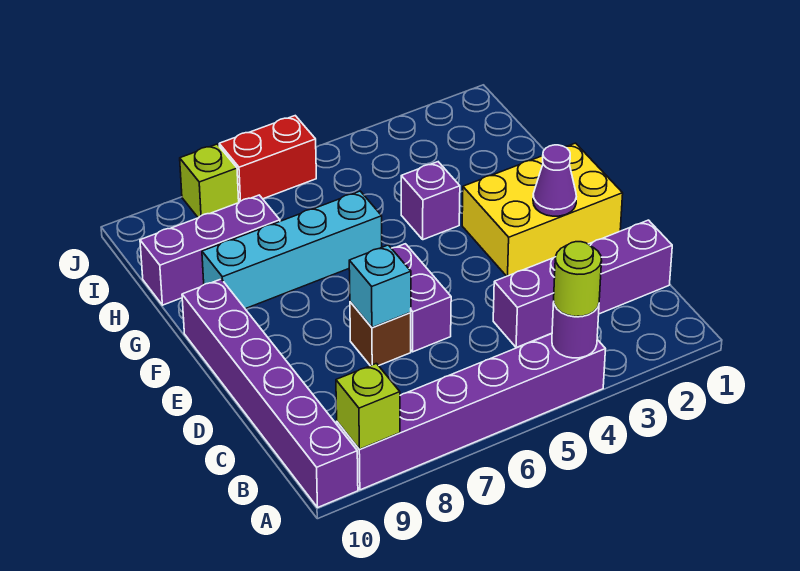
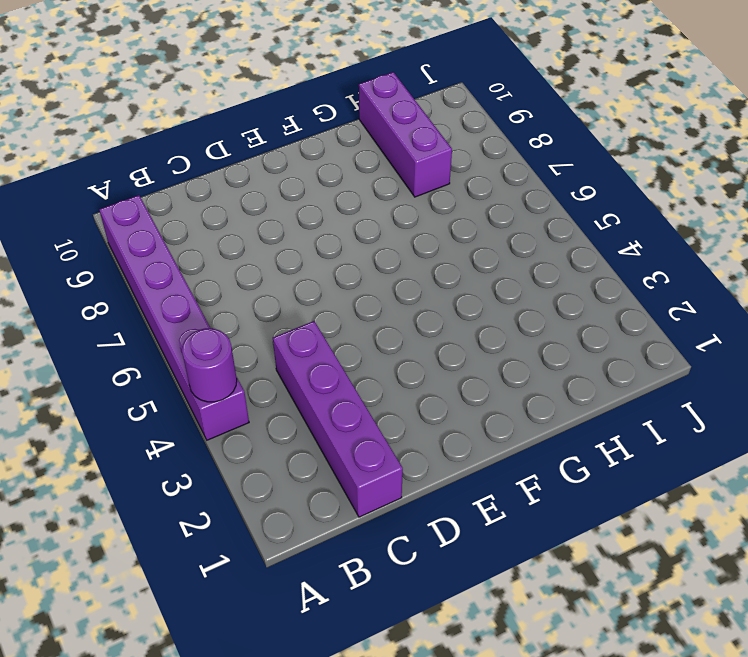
none -> purple 1x6 brick [182,279,358,507]
none -> purple 1x2 brick [391,244,451,352]
none -> brown 1x1 brick [350,302,411,366]

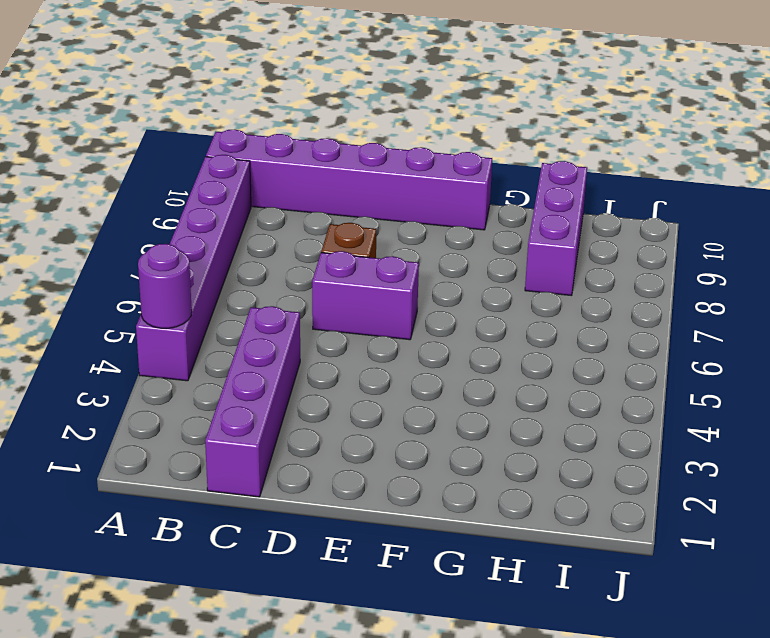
none -> yellow 2x3 brick [462,143,623,276]
none -> purple 1x1 brick [401,162,460,240]
none -> cyan 1x4 brick [202,191,382,309]

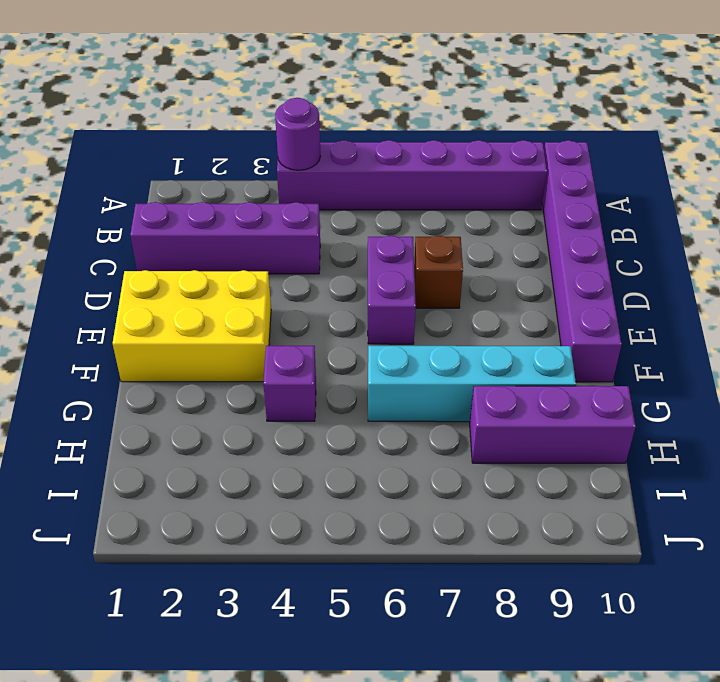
none -> red 1x2 brick [219,116,316,202]
none -> lime 1x1 brick [180,144,239,218]
none -> lime 1x1 brick [336,363,400,449]

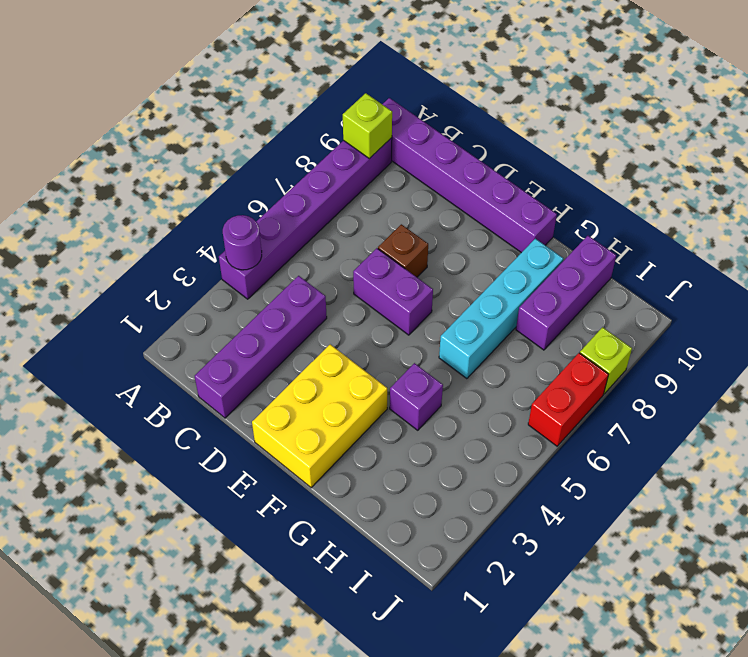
none -> cyan 1x1 brick [349,245,411,328]
none -> purple 1x1 cone [533,145,576,216]
none -> lime 1x1 round brick [554,242,602,317]

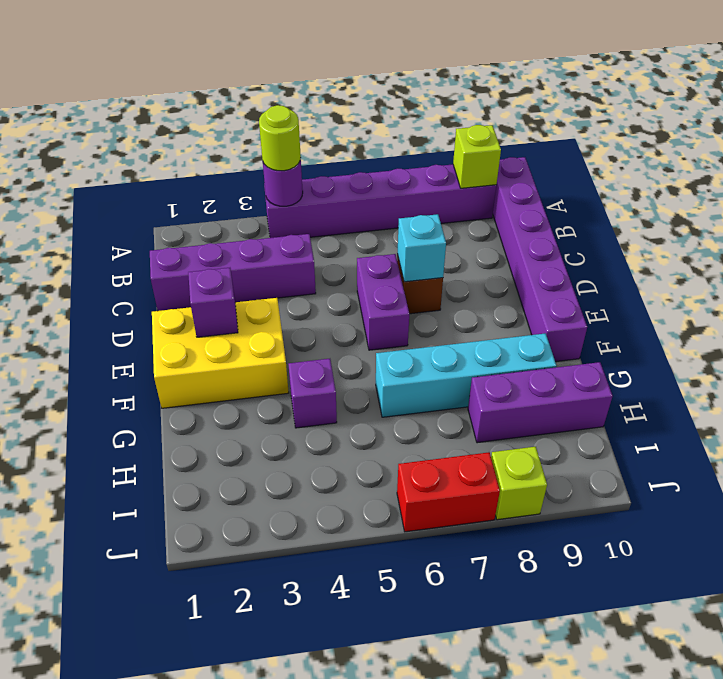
purple 1x1 brick [188,268,238,337] -> purple 1x1 cone [533,145,576,216]

